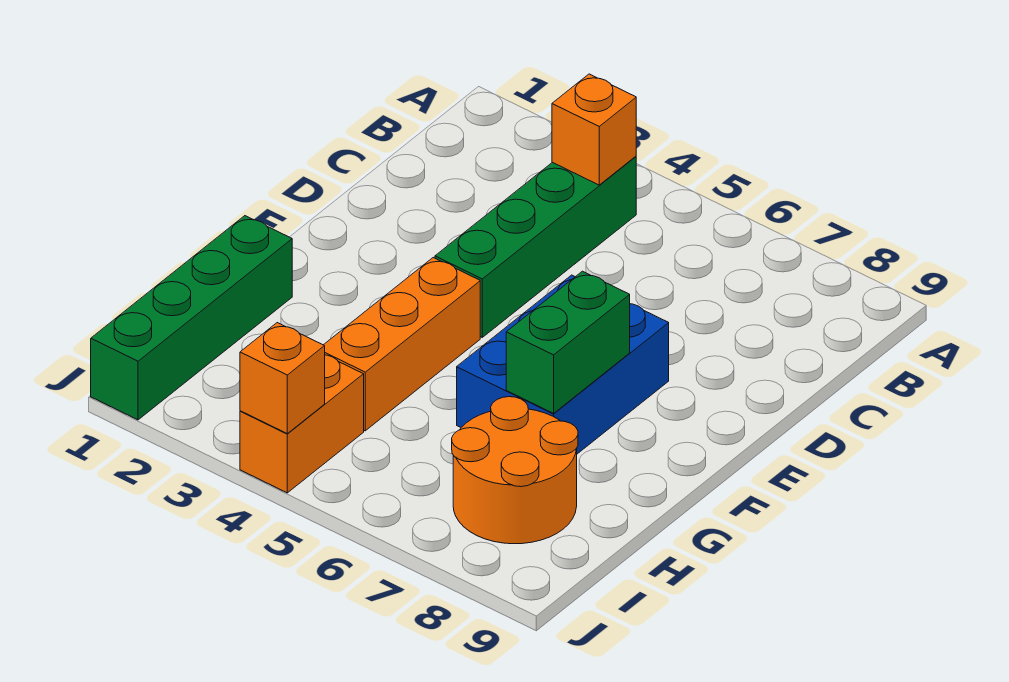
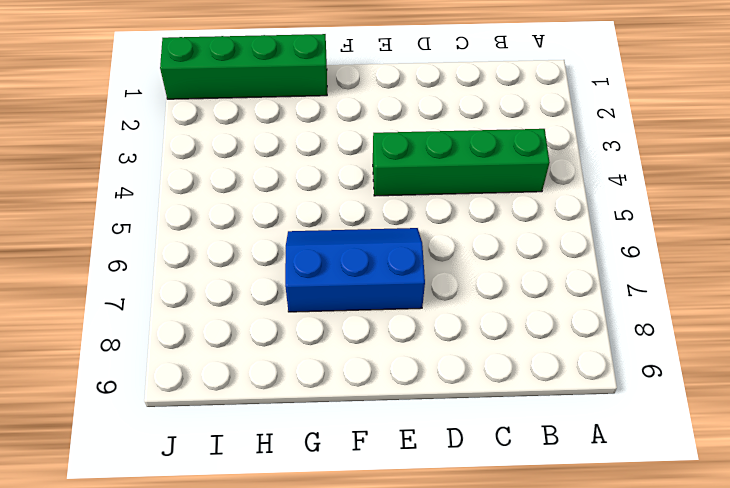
blue 2x3 slope [285,228,425,312] -> blue 2x3 brick [457,275,669,454]
none -> orange 1x3 brick [324,258,480,431]
none -> orange 2x2 round brick [452,397,578,544]

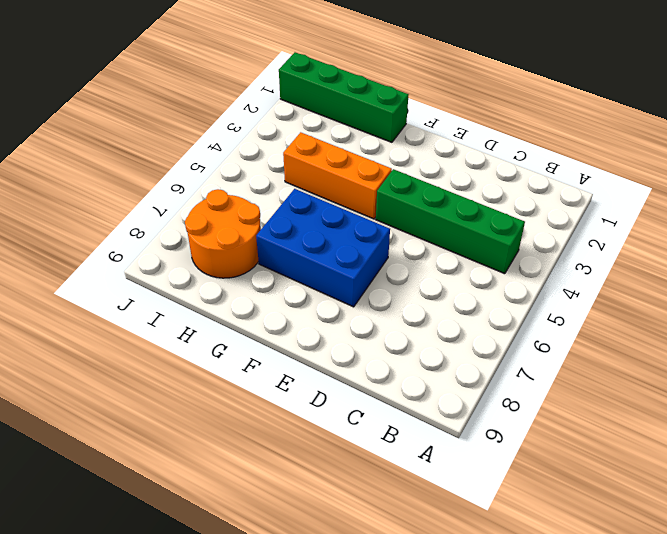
none -> orange 1x2 brick [240,355,364,493]
none -> orange 1x1 brick [552,74,636,185]

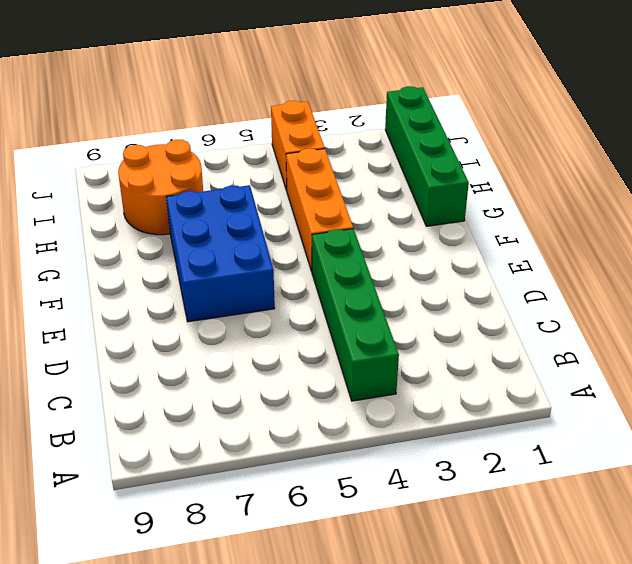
none -> orange 1x1 brick [552,74,636,185]
none -> green 1x2 brick [506,271,630,413]

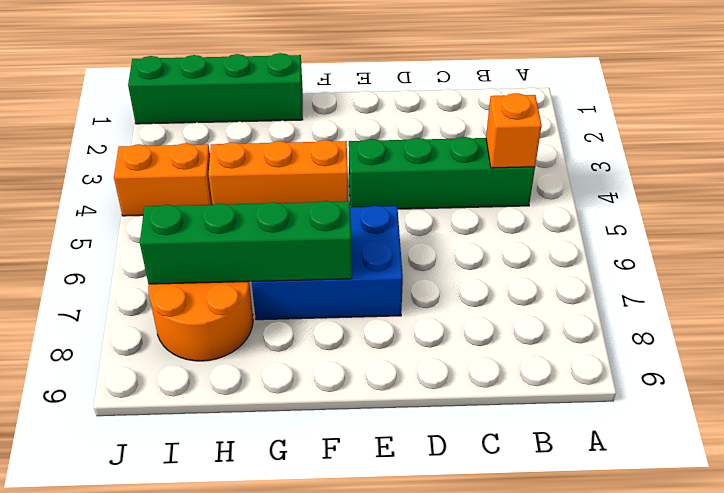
green 1x4 brick [140,201,352,284] -> green 1x2 brick [506,271,630,413]
none -> orange 1x1 brick [240,323,325,433]

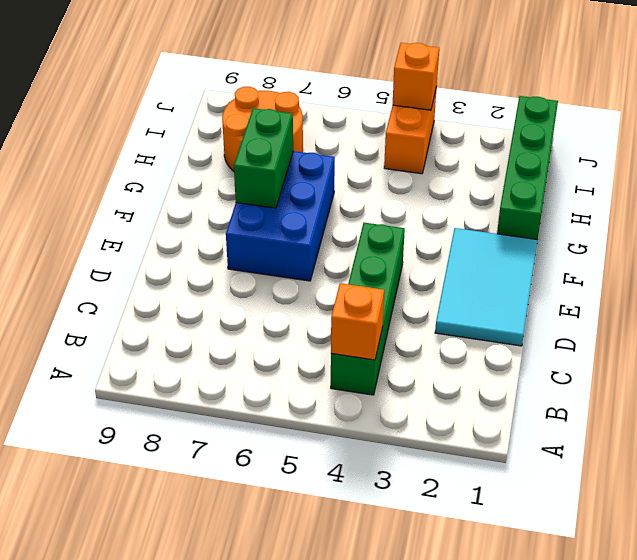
cyan 2x3 tile [435,228,538,346] -> none
none -> orange 1x3 brick [324,258,480,431]

